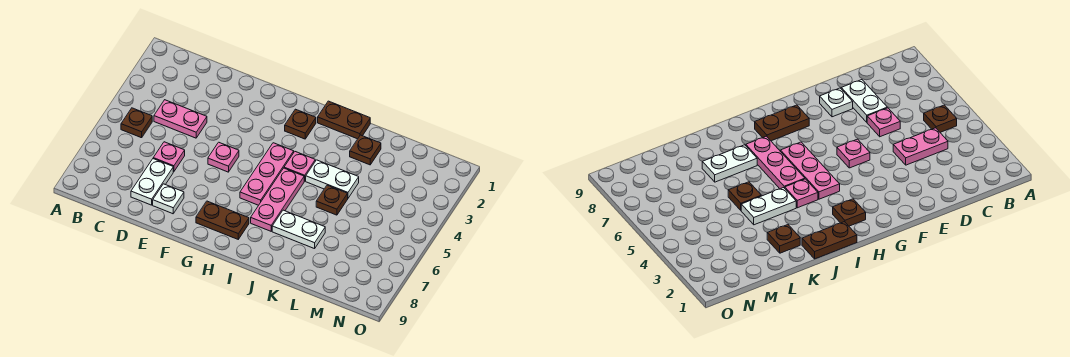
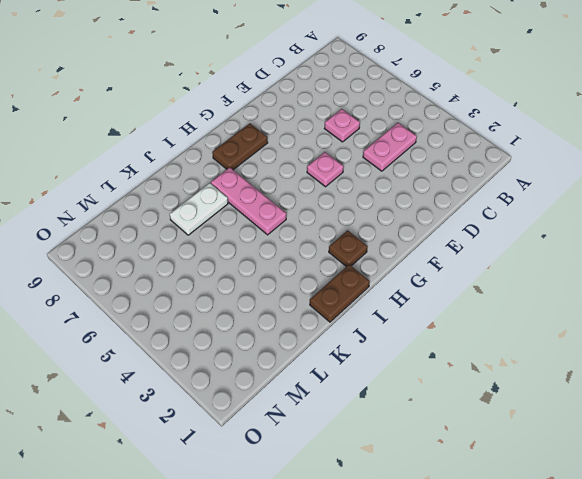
none -> brown 1x1 plate [121,108,152,138]
none -> white 1x2 plate [131,159,173,205]
none -> white 1x1 plate [153,184,184,214]

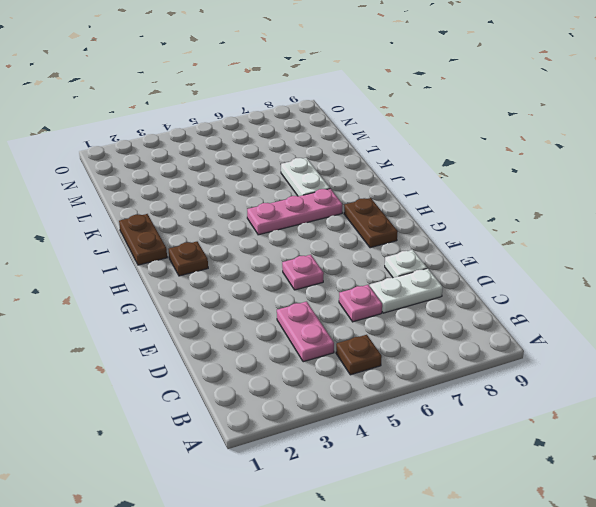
none -> pink 1x3 plate [240,143,294,205]
none -> pink 1x1 plate [284,152,315,181]
none -> white 1x2 plate [306,160,359,198]

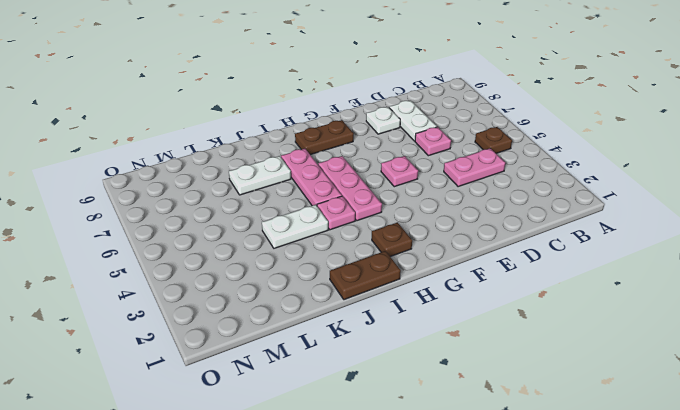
none -> brown 1x1 plate [350,135,381,165]
none -> brown 1x1 plate [316,185,348,215]

